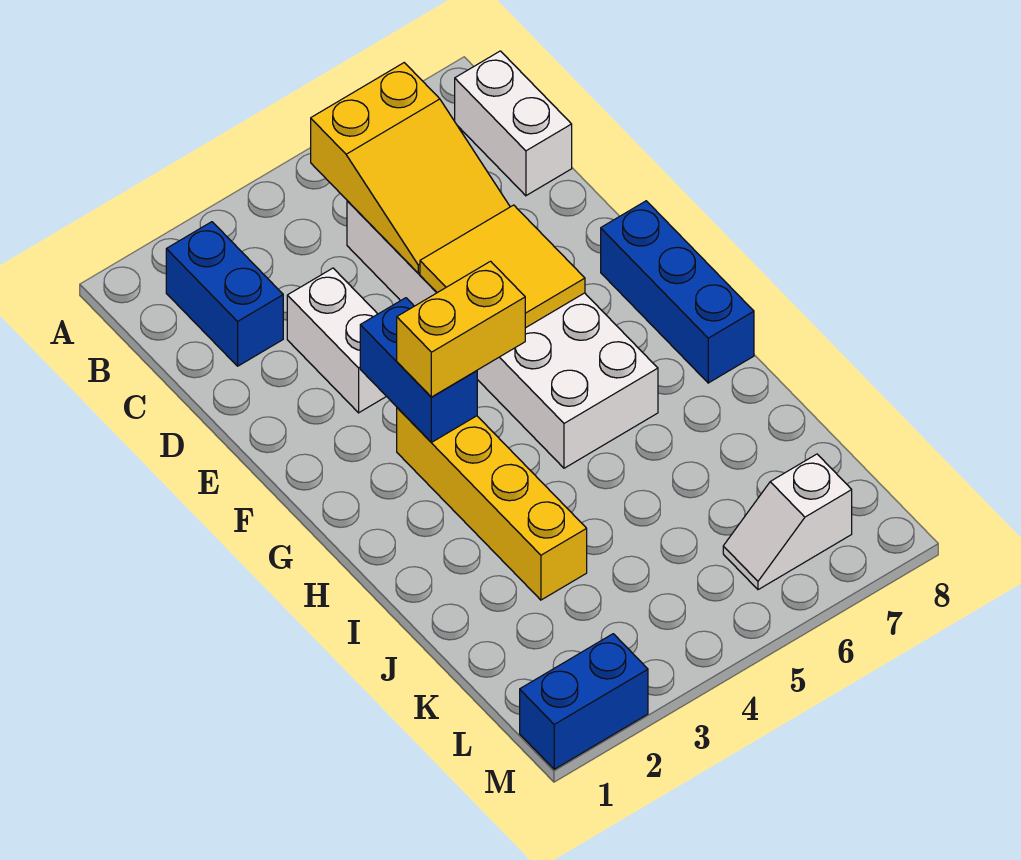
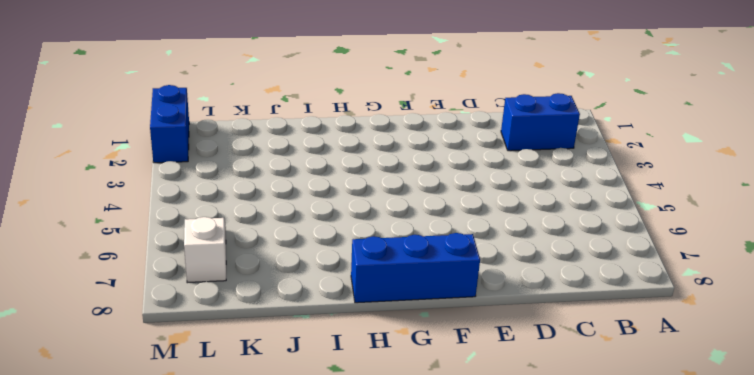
none -> white 1x2 brick [455,51,572,196]
none -> white 2x6 brick [347,201,658,468]
none -> white 1x2 brick [287,268,386,413]

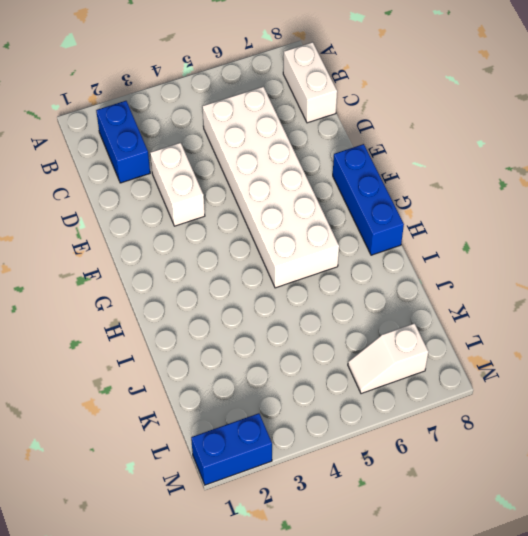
none -> yellow 1x4 brick [397,408,587,600]
none -> yellow 2x3 slope [311,63,510,273]
none -> yellow 2x2 tile [420,205,585,328]

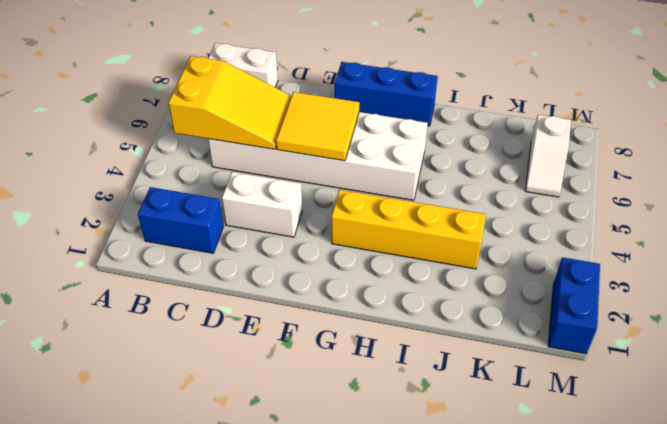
none -> blue 1x2 brick [360,298,477,442]
none -> yellow 1x2 brick [397,261,525,397]

